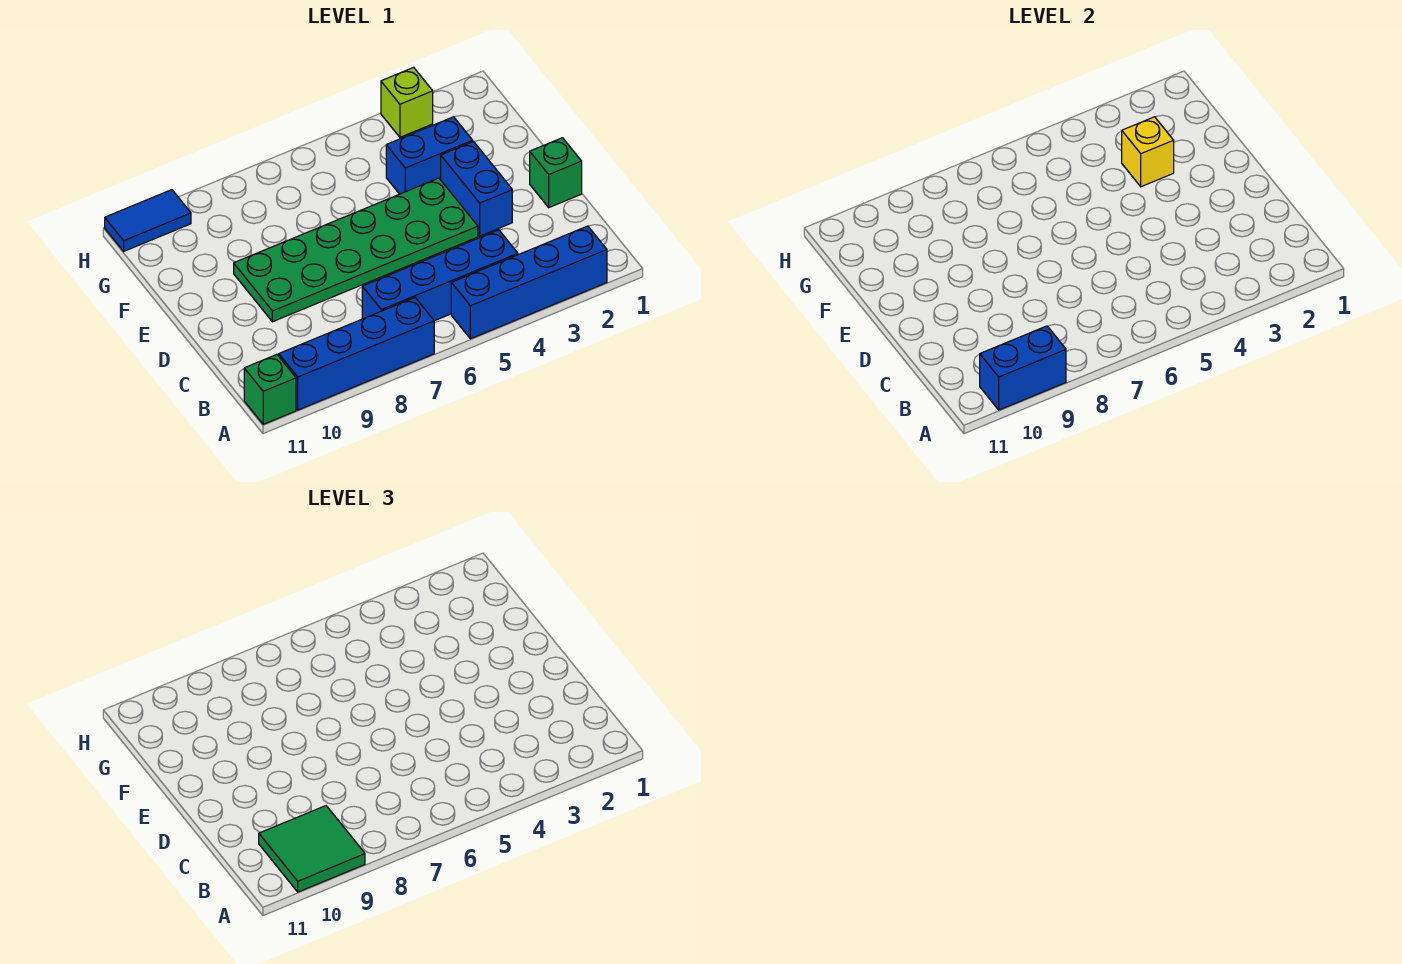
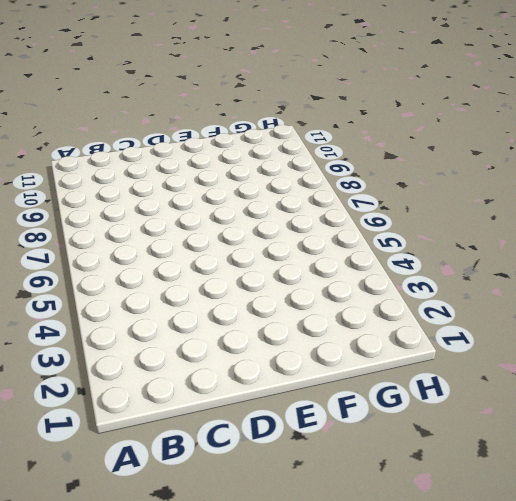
none -> blue 1x4 brick [451,226,607,339]
none -> blue 1x4 brick [279,298,434,410]
none -> green 1x1 brick [244,355,296,424]

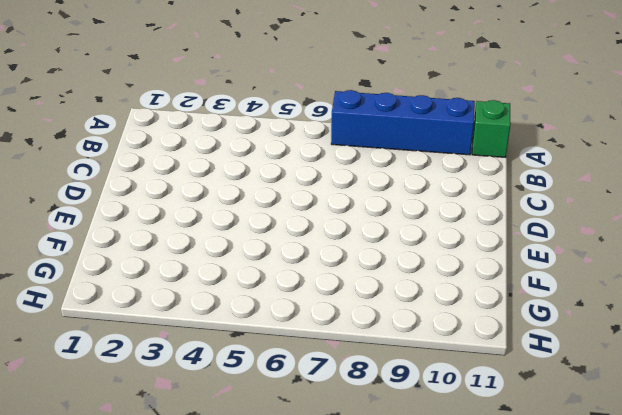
none -> blue 1x4 brick [451,226,607,339]
none -> blue 1x4 brick [362,230,518,321]
none -> green 1x1 brick [530,138,582,207]

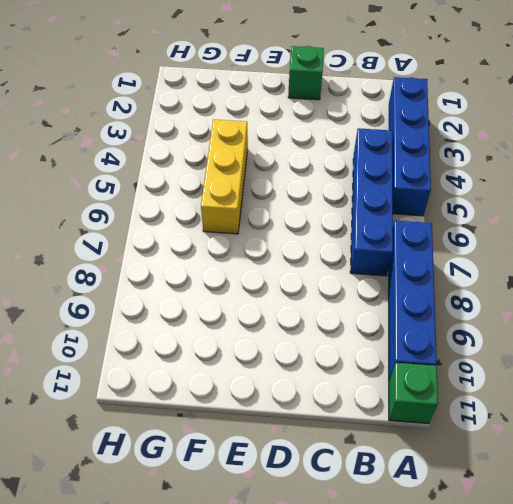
yellow 1x3 brick [201,119,248,234] -> blue 1x2 brick [386,117,473,194]
none -> blue 1x2 brick [441,142,512,236]
none -> green 2x6 plate [234,178,478,322]
none -> lime 1x1 brick [381,67,433,137]

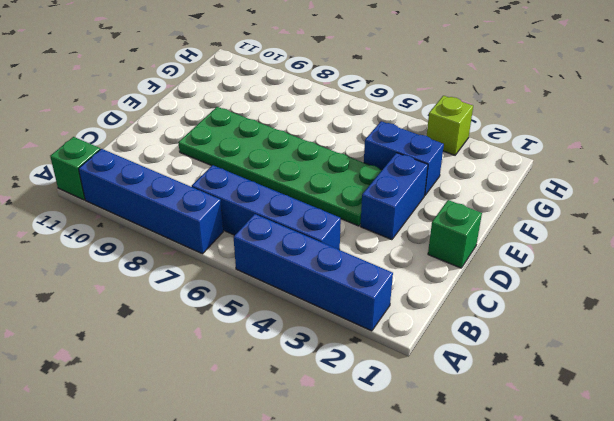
none -> blue 1x2 tile [105,190,191,251]
none -> blue 1x2 brick [980,326,1066,410]
none -> yellow 1x1 brick [1122,117,1174,187]

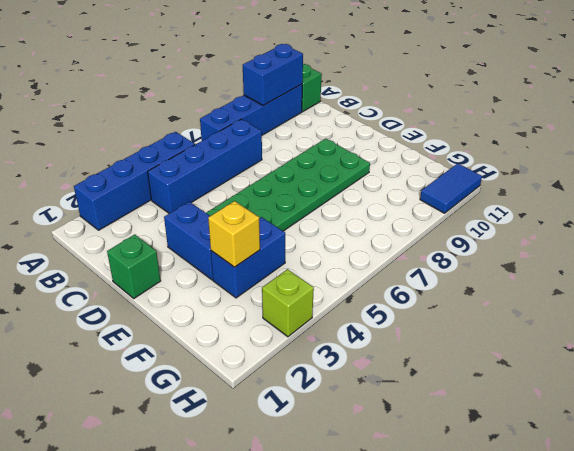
none -> green 2x2 tile [259,806,365,892]

